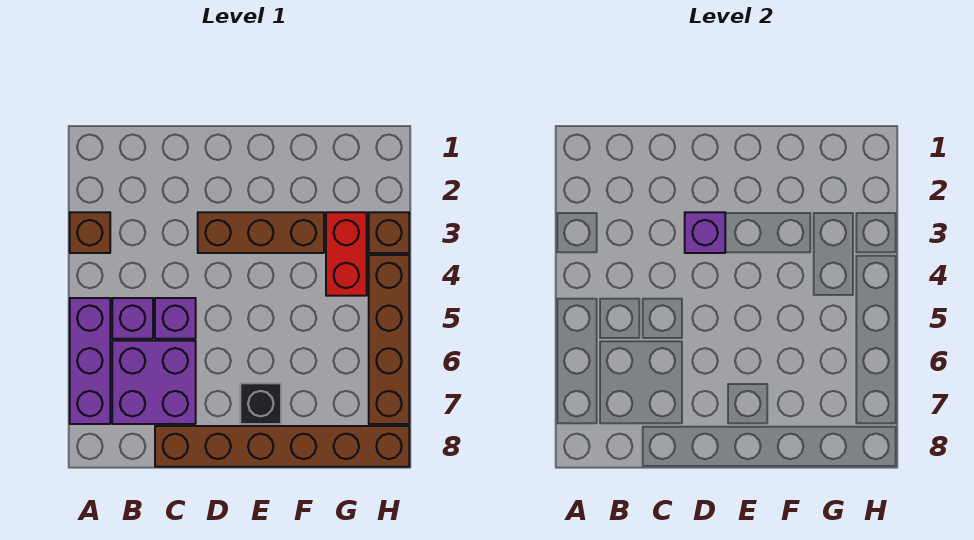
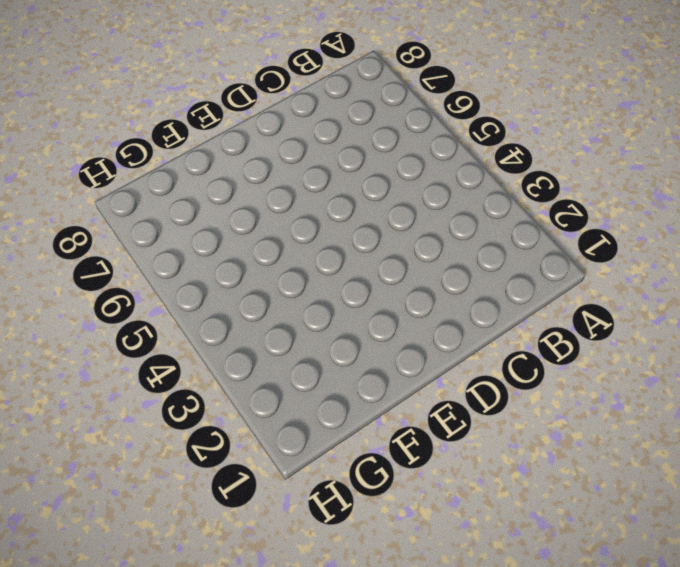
none -> brown 1x1 brick [70,212,110,253]
none -> purple 1x3 brick [70,298,110,424]
none -> purple 1x1 brick [112,298,153,339]

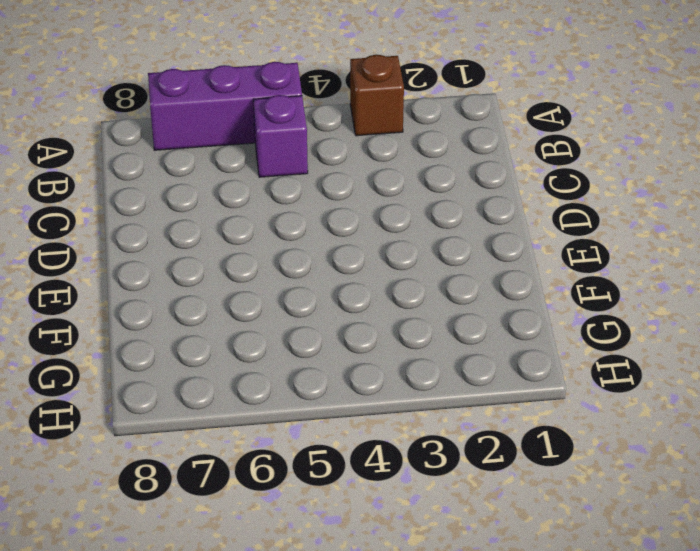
none -> purple 2x2 brick [112,341,196,424]
none -> purple 1x1 brick [155,298,196,339]
none -> brown 1x6 brick [155,426,409,467]

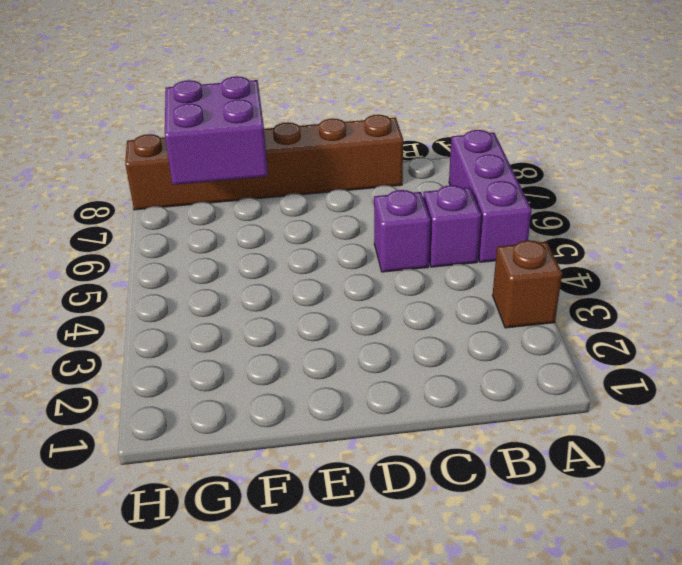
purple 2x2 brick [165,76,268,185] -> purple 2x2 brick moved to [112,341,196,424]
none -> brown 1x3 brick [198,212,324,253]
none -> black 1x1 brick [240,383,281,424]
none -> red 1x2 brick [326,212,367,296]

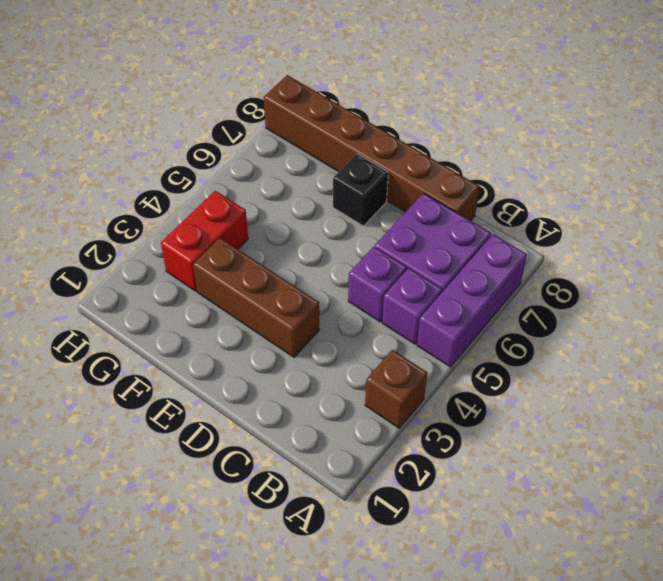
none -> brown 1x1 brick [369,212,409,253]
none -> brown 1x4 brick [369,255,409,424]
none -> purple 1x1 brick [685,212,725,253]

